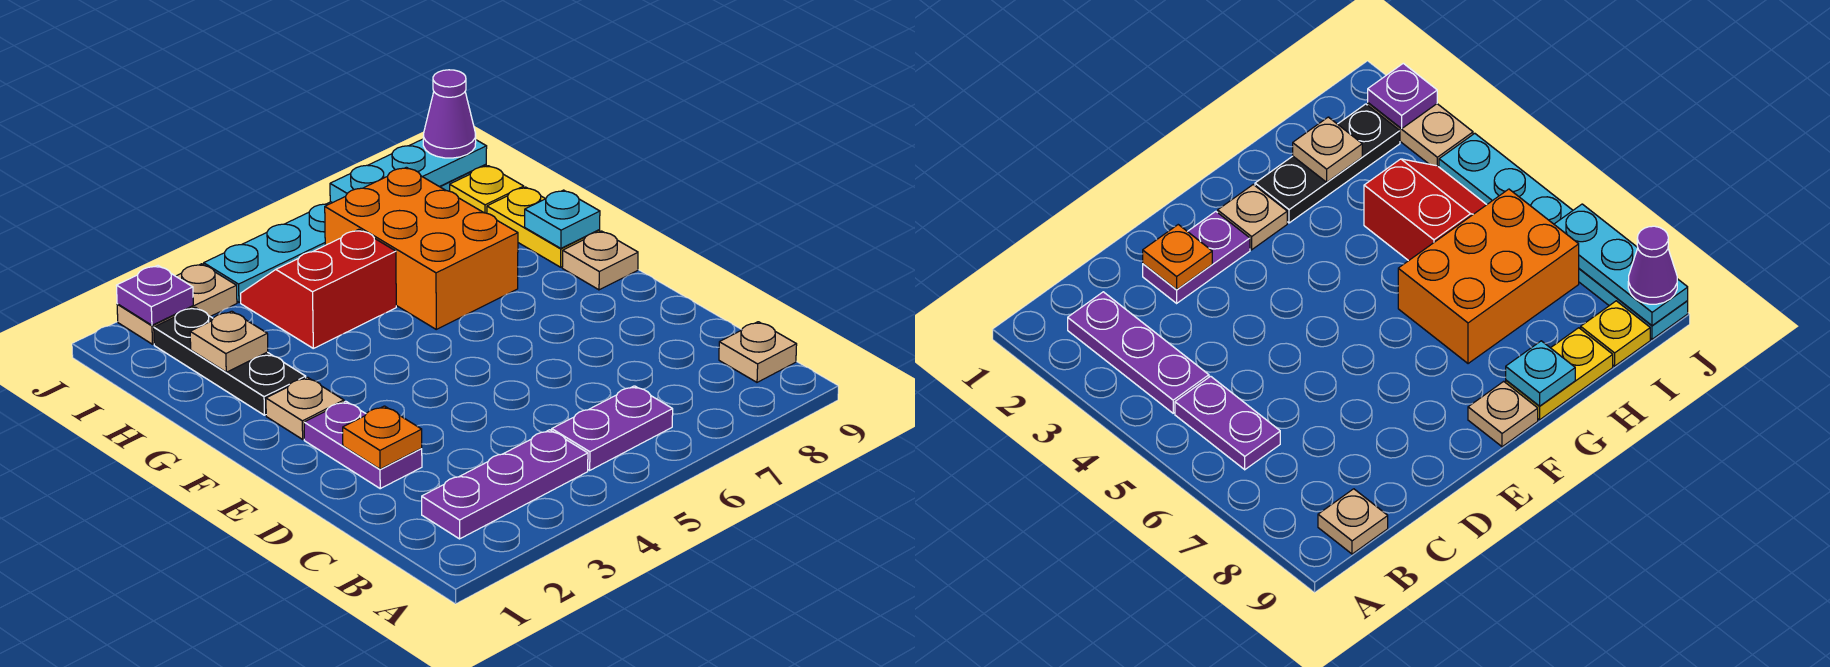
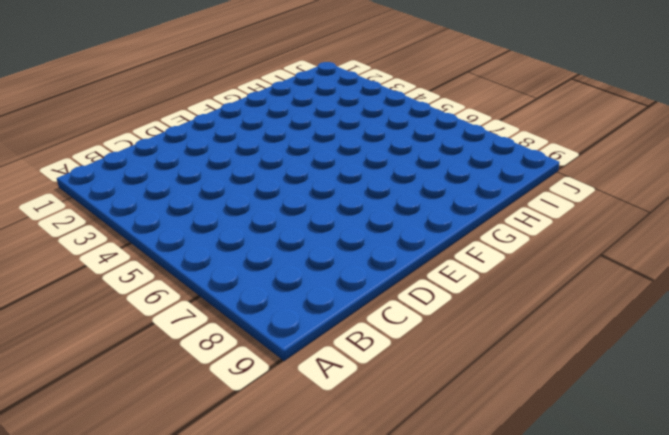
none -> purple 1x3 plate [422,430,588,539]
none -> purple 1x2 plate [552,386,673,470]
none -> tan 1x1 plate [719,322,797,382]

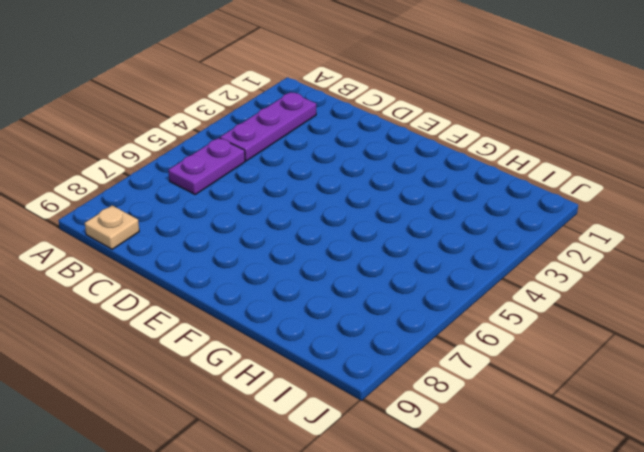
none -> purple 1x2 plate [304,401,422,489]
none -> tan 1x1 plate [266,377,344,439]
none -> tan 1x1 plate [562,231,638,290]

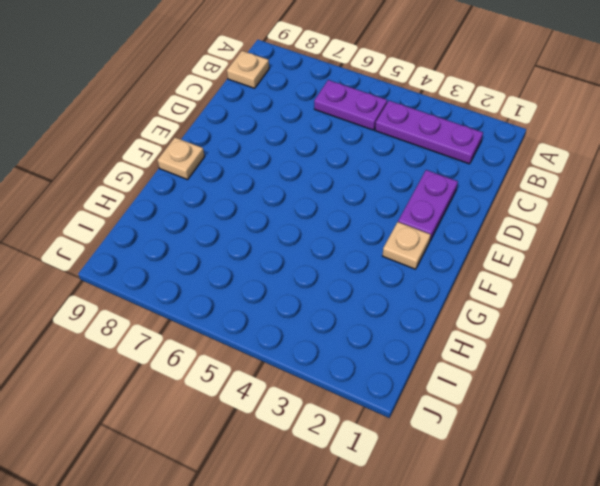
none -> black 1x3 plate [154,307,306,415]
none -> orange 2x3 brick [325,167,518,329]
none -> yellow 1x2 plate [487,187,600,267]

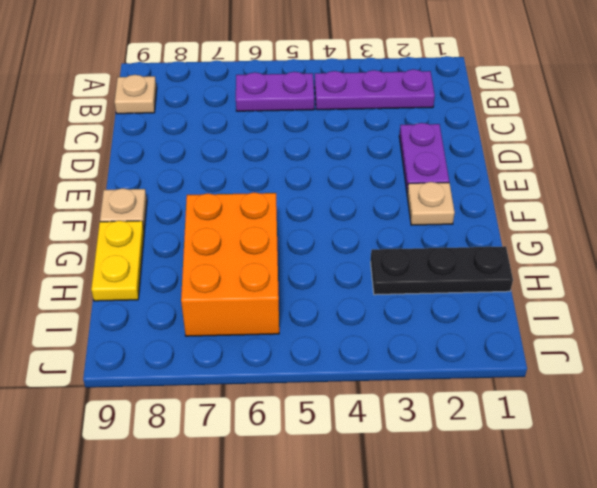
black 1x3 plate [371,246,513,295] -> black 1x3 plate turned to [154,307,306,415]
none -> red 2x2 slope [241,229,396,348]
none -> yellow 1x1 plate [450,166,524,213]
none -> tan 1x2 plate [117,264,237,344]

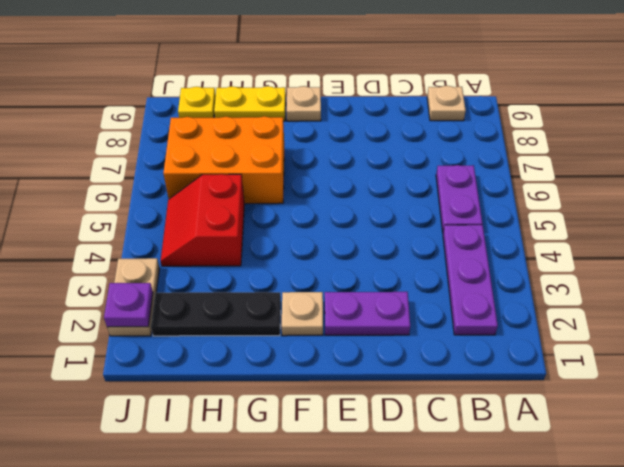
none -> cyan 1x6 plate [204,164,486,302]
none -> orange 1x1 plate [343,406,422,469]
none -> cyan 1x1 plate [525,190,600,248]

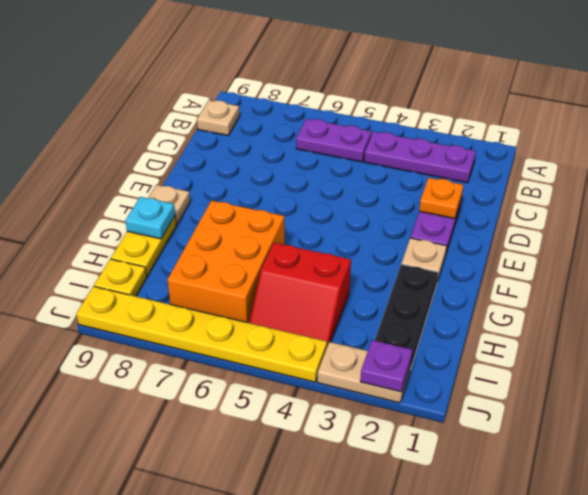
yellow 1x6 plate [76,286,327,382] -> cyan 1x6 plate [204,164,486,302]
none -> tan 1x1 plate [190,311,268,372]
none -> cyan 1x3 plate [330,139,487,203]
none -> purple 1x1 cone [423,70,476,158]

